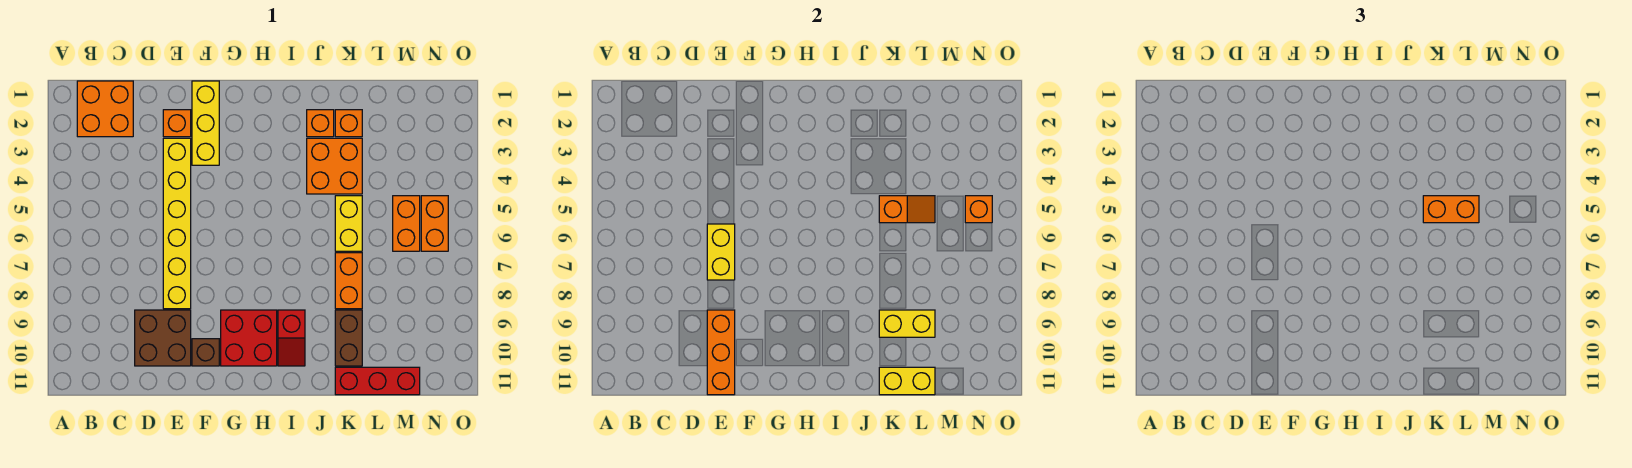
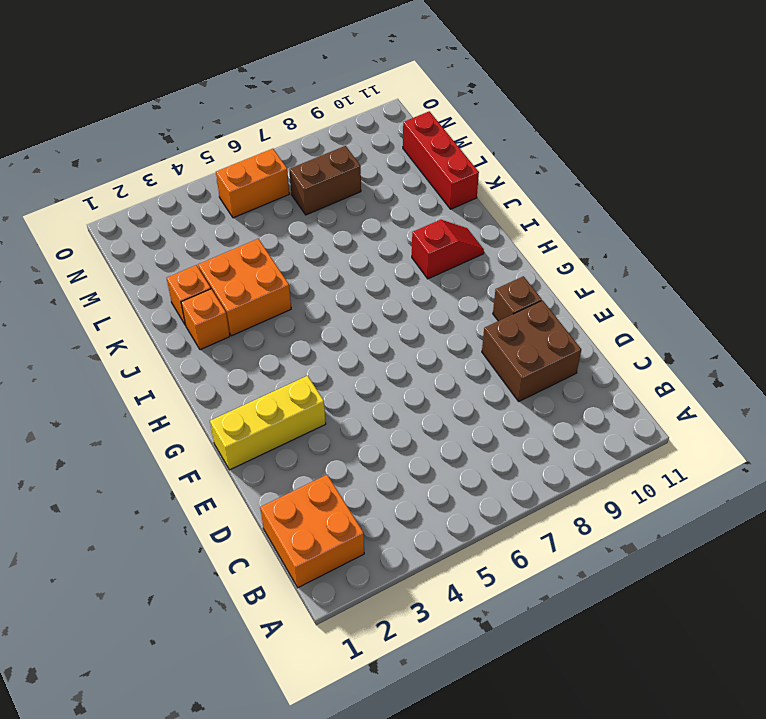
brown 1x2 brick [289,146,361,215] -> brown 1x2 brick moved to [335,310,362,366]
none -> orange 1x1 brick [163,110,191,137]
none -> yellow 1x6 brick [163,138,191,309]
none -> red 2x2 brick [221,310,277,366]

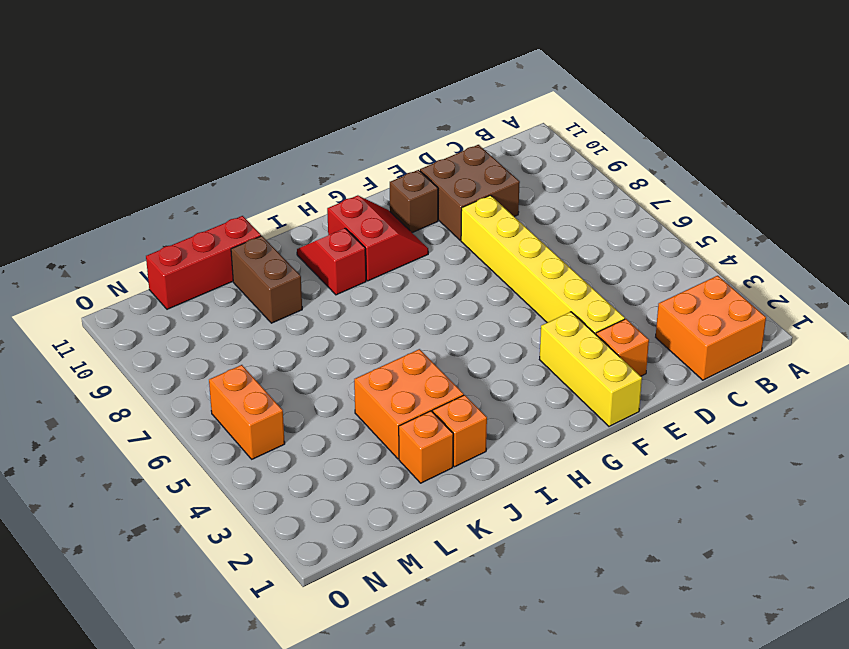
red 2x2 slope [327,195,428,281] -> red 2x2 brick [221,310,277,366]
none -> yellow 1x2 brick [335,196,362,251]
none -> orange 1x2 brick [335,253,362,309]
none -> orange 1x2 brick [393,196,420,251]

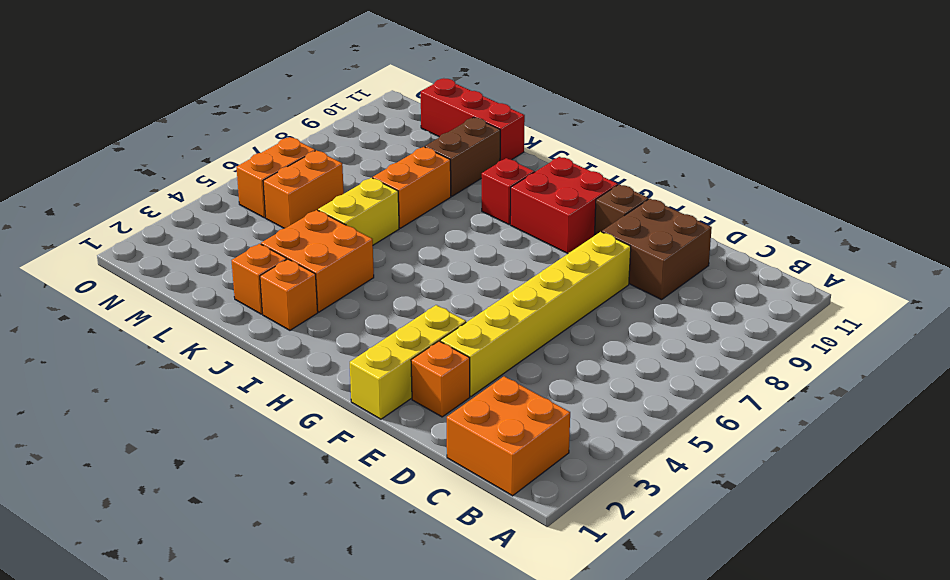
none -> yellow 1x2 brick [707,224,735,280]
none -> orange 1x3 brick [707,310,735,395]
none -> orange 1x2 slope [879,196,935,223]

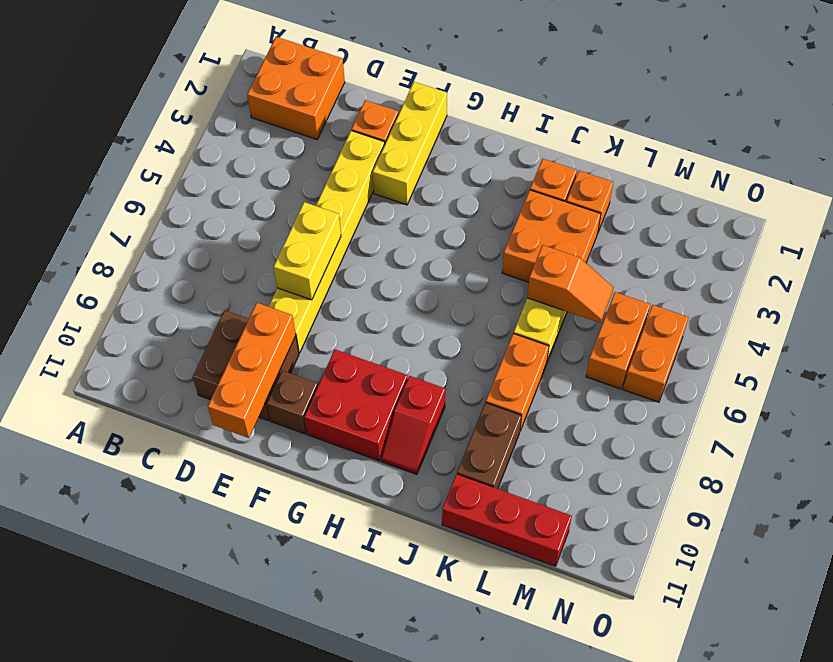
none -> yellow 1x2 brick [879,310,935,337]
none -> yellow 1x2 brick [879,367,935,395]
none -> orange 1x1 brick [965,196,992,223]

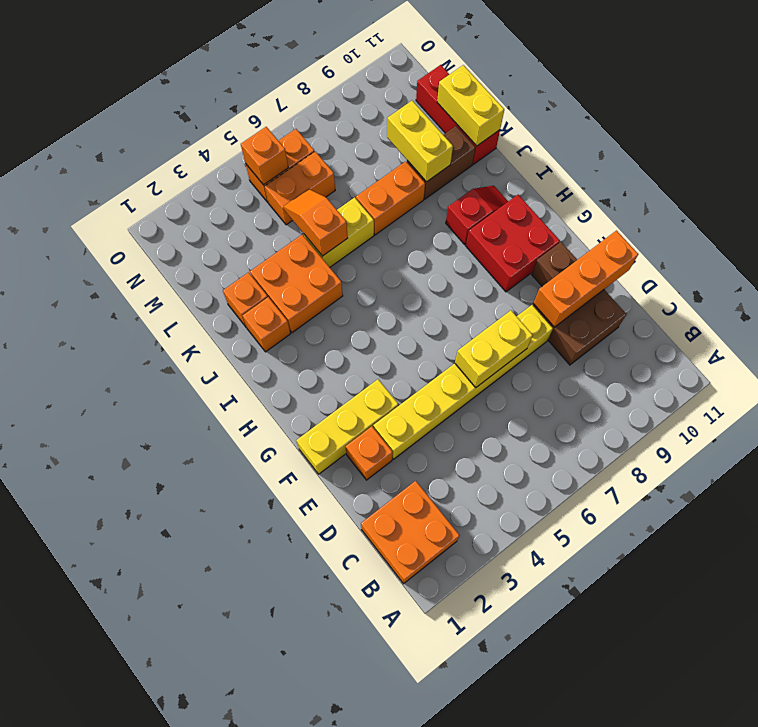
none -> orange 1x2 brick [1423,196,1479,223]

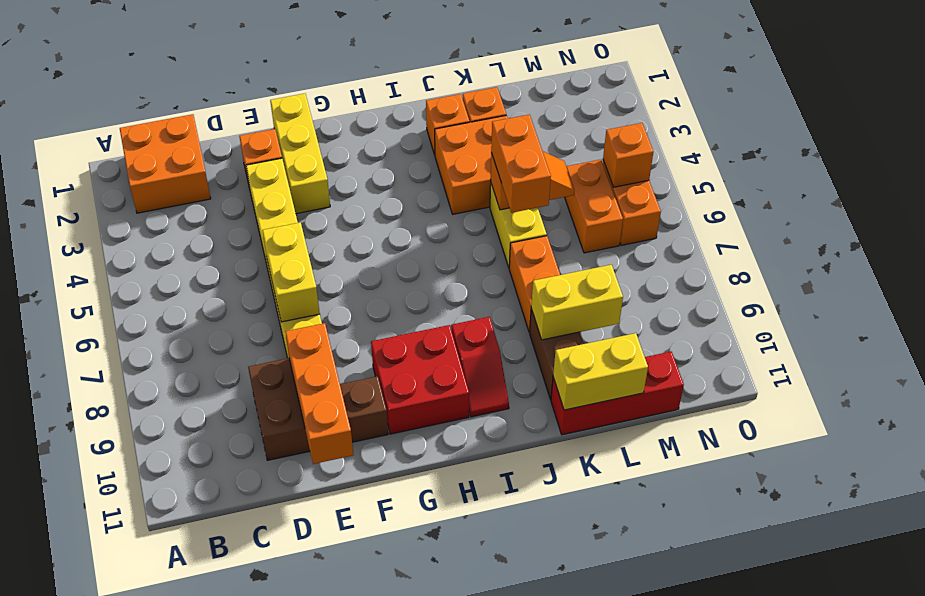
orange 1x2 brick [491,115,551,213] -> orange 1x2 brick turned to [1423,196,1479,223]

